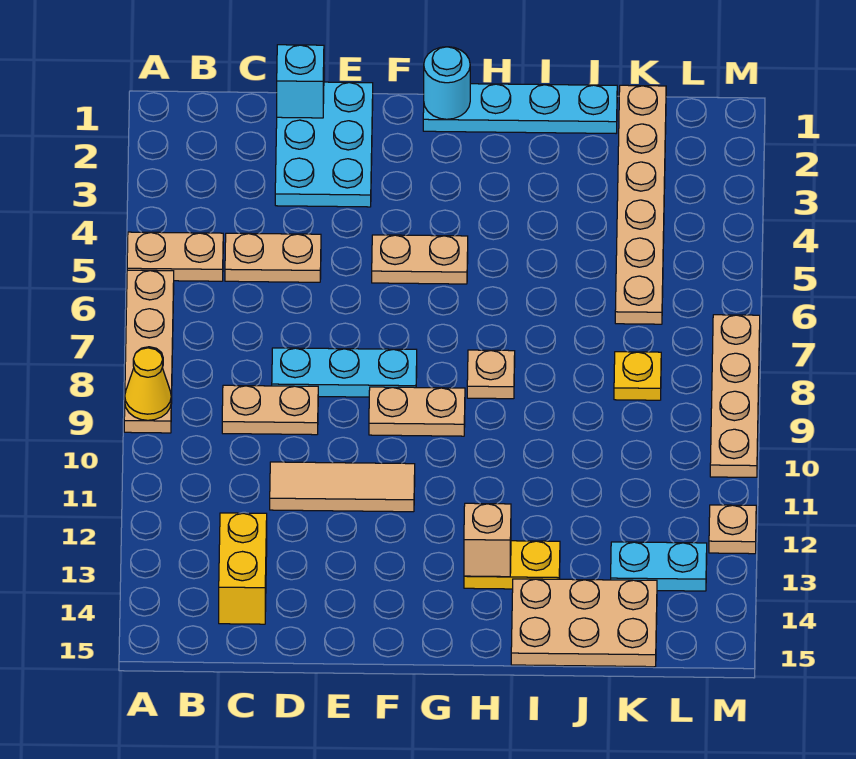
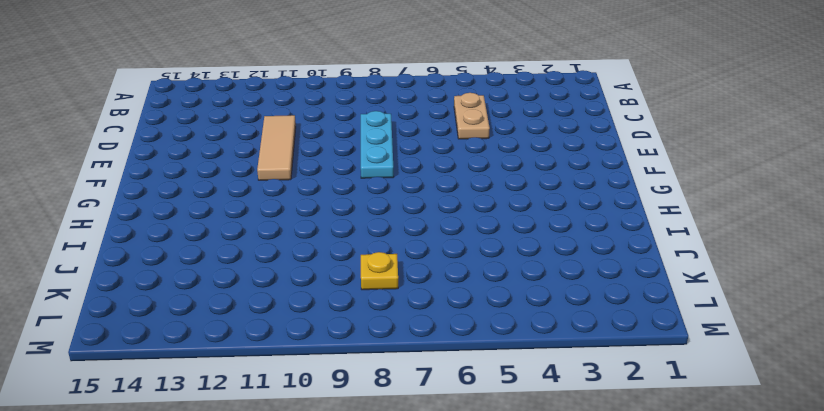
none -> tan 1x2 plate [127,232,223,281]
none -> tan 1x4 plate [124,270,174,433]
none -> tan 1x2 plate [222,385,318,435]

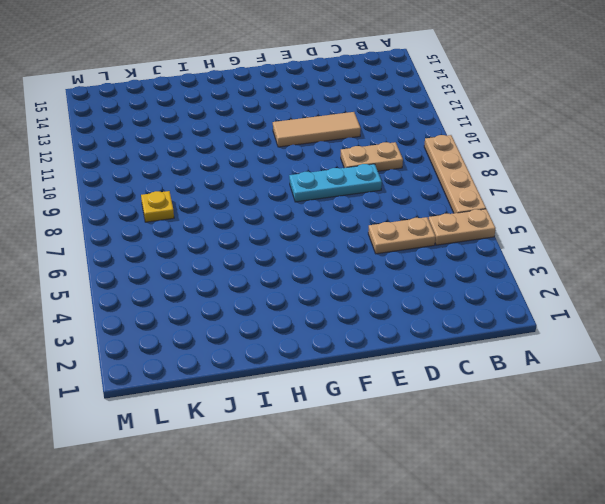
none -> yellow 1x2 brick [219,513,267,624]
none -> cyan 2x3 plate [275,82,373,207]
none -> tan 1x2 plate [372,235,468,284]

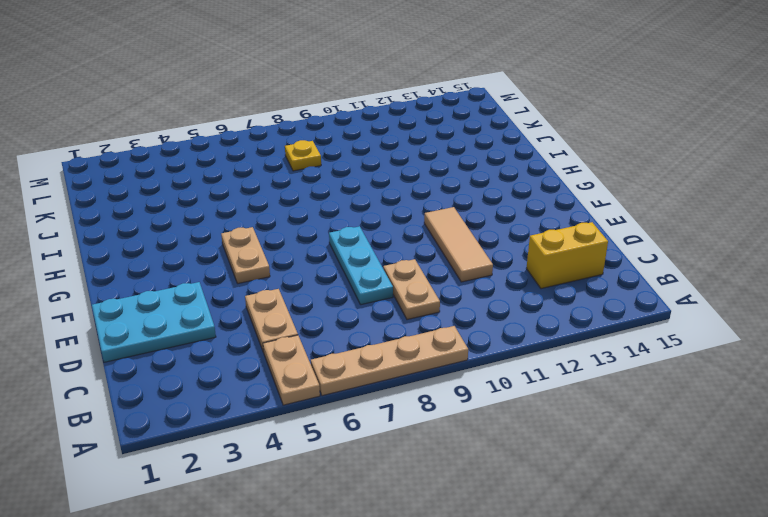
none -> tan 1x2 plate [369,387,465,436]
none -> cyan 1x4 plate [423,84,617,133]
none -> tan 1x1 plate [467,350,515,399]

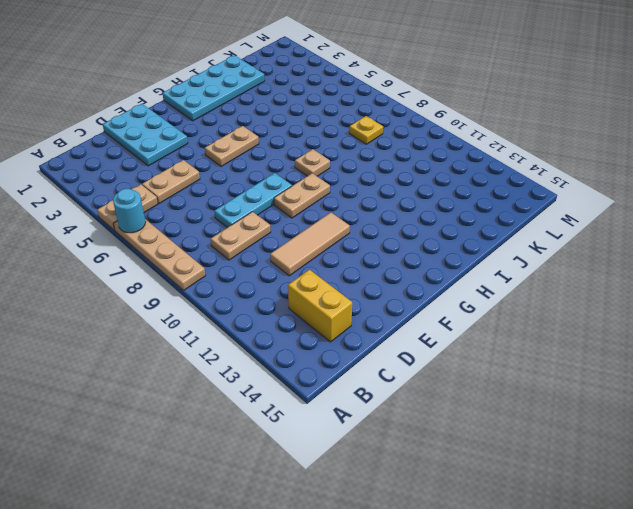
cyan 1x1 round brick [113,189,145,233] -> cyan 1x1 round brick moved to [424,47,470,119]
cyan 2x4 plate [162,55,265,121] -> cyan 1x4 plate [423,84,617,133]
none -> yellow 1x2 plate [464,541,560,589]
none -> tan 2x3 plate [511,579,657,667]
none -> tan 1x6 plate [615,85,666,324]

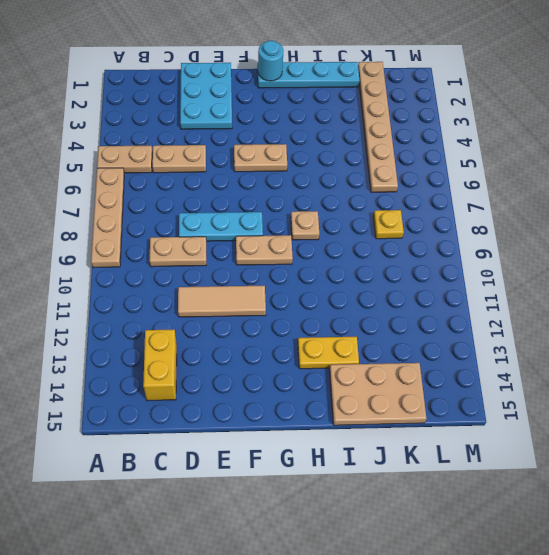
none -> cyan 1x2 plate [611,542,707,591]
none -> tan 1x4 plate [710,315,760,477]
none -> tan 1x1 plate [709,505,756,554]

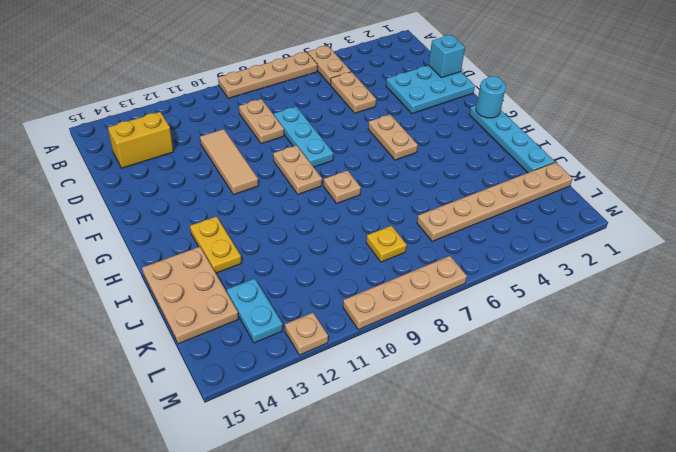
none -> yellow 1x1 cone [125,348,171,420]
none -> tan 1x1 brick [464,503,511,577]

